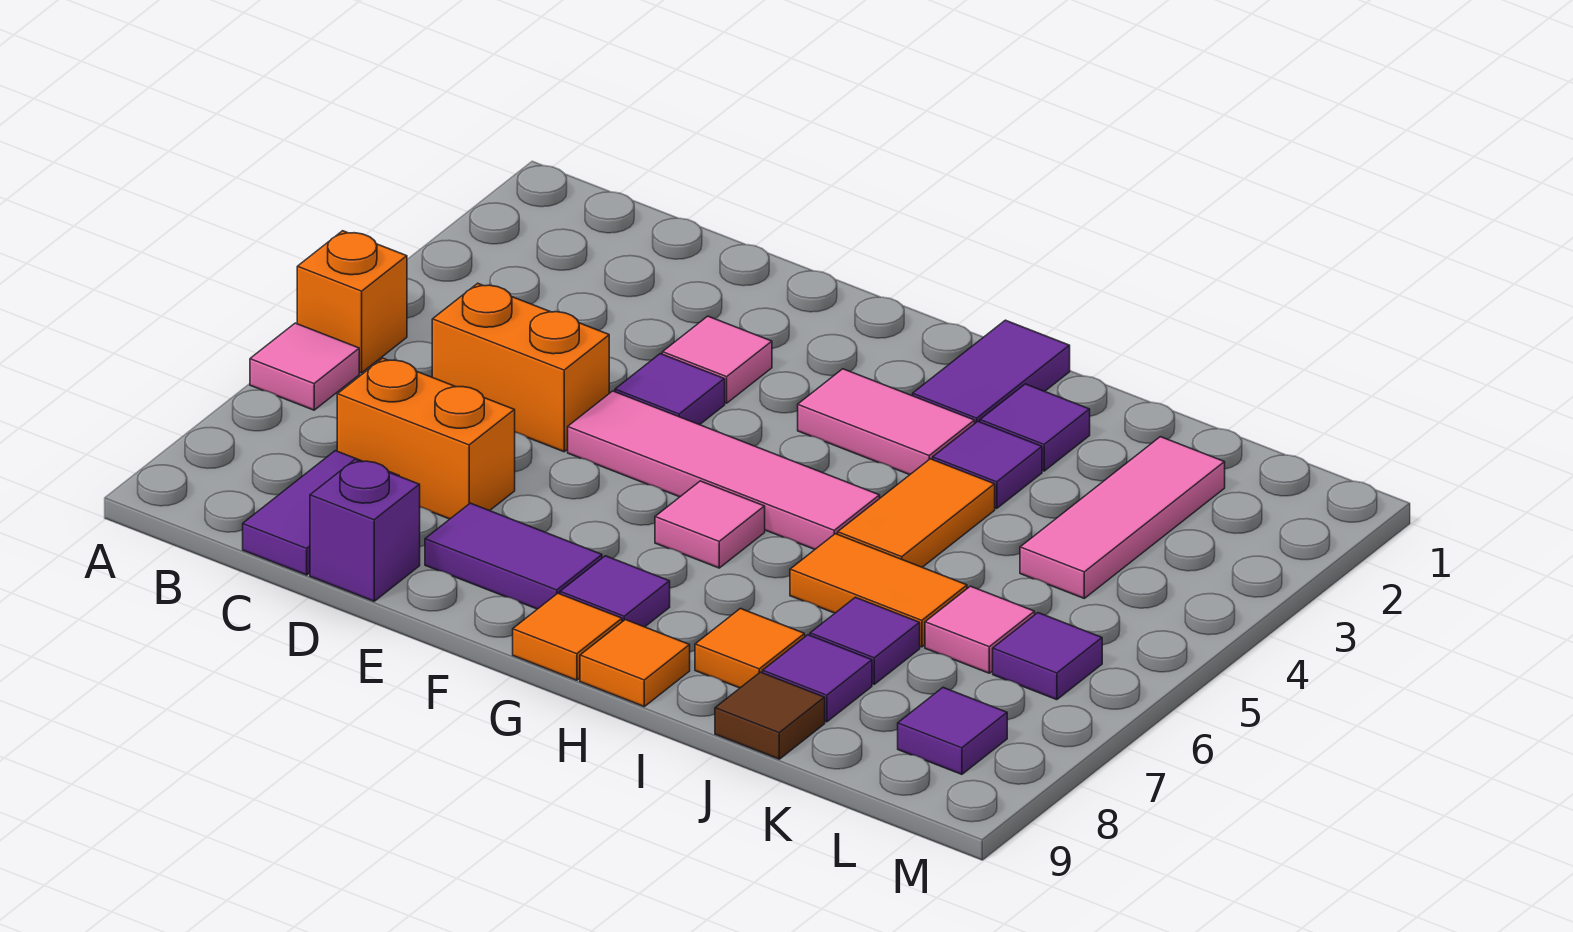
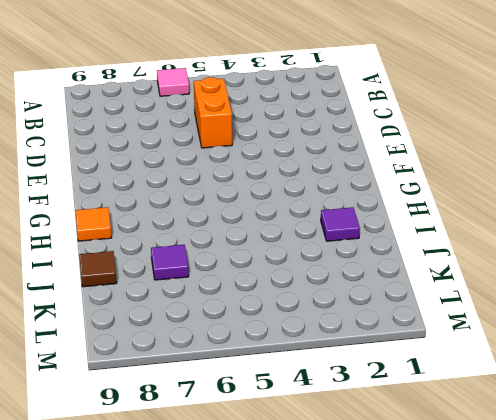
none -> orange 1x1 brick [297,231,407,373]
none -> orange 1x2 brick [337,358,515,519]
none -> purple 1x2 tile [243,451,399,575]

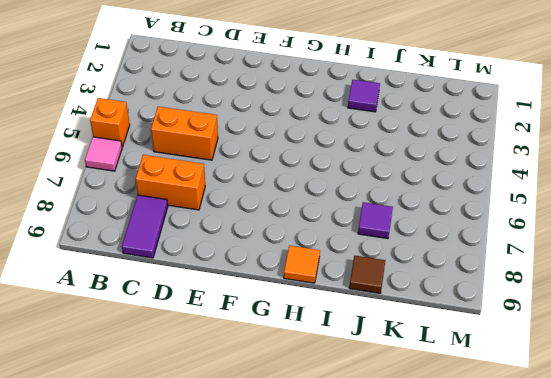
none -> purple 1x1 brick [310,459,420,601]
none -> pink 1x1 tile [662,316,772,403]
none -> purple 1x1 tile [615,354,725,425]

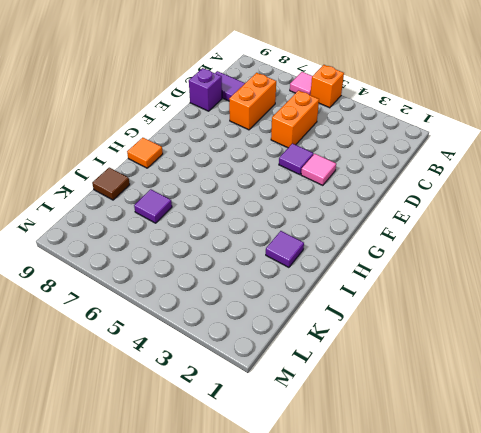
none -> pink 1x4 tile [568,391,880,549]
none -> purple 1x2 tile [425,503,602,609]
none -> pink 1x2 tile [798,369,975,475]

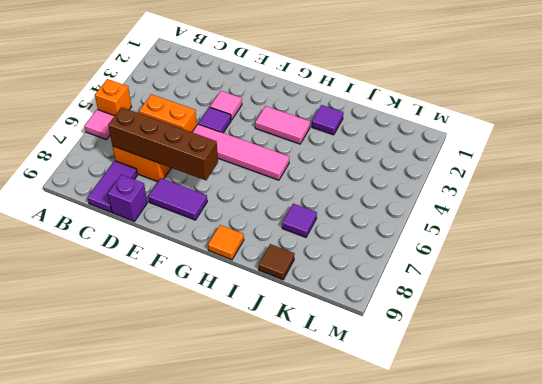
brown 1x4 brick [108,107,218,180] -> none
none -> pink 1x1 tile [655,481,765,568]
none -> purple 1x1 tile [560,556,670,627]
none -> orange 1x1 tile [513,593,622,680]

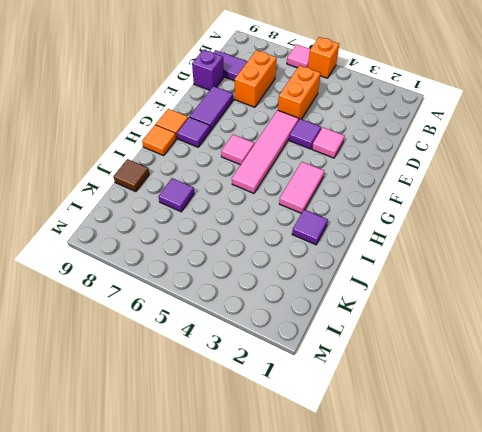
none -> purple 1x2 tile [913,320,1070,423]
none -> purple 1x1 tile [933,422,1042,509]
none -> orange 1x2 tile [838,459,995,567]

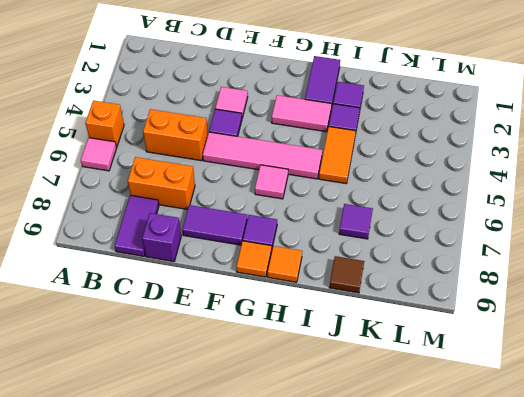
none -> orange 1x2 tile [790,534,967,647]
none -> orange 1x1 tile [695,609,805,688]
none -> purple 1x1 tile [763,635,872,722]

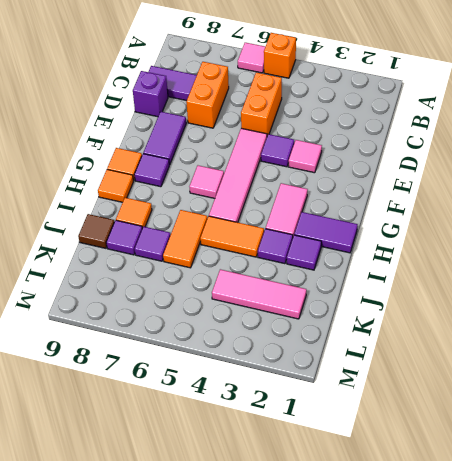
none -> pink 1x1 tile [925,586,1035,673]
none -> purple 1x1 tile [993,613,1102,700]
none -> purple 1x1 tile [898,688,1007,774]

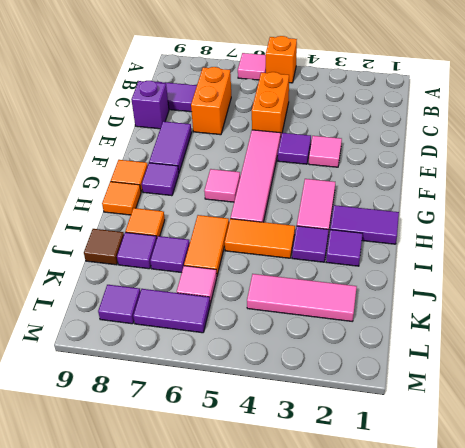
purple 1x2 tile [133,289,210,333] -> purple 1x1 tile [993,613,1102,700]

